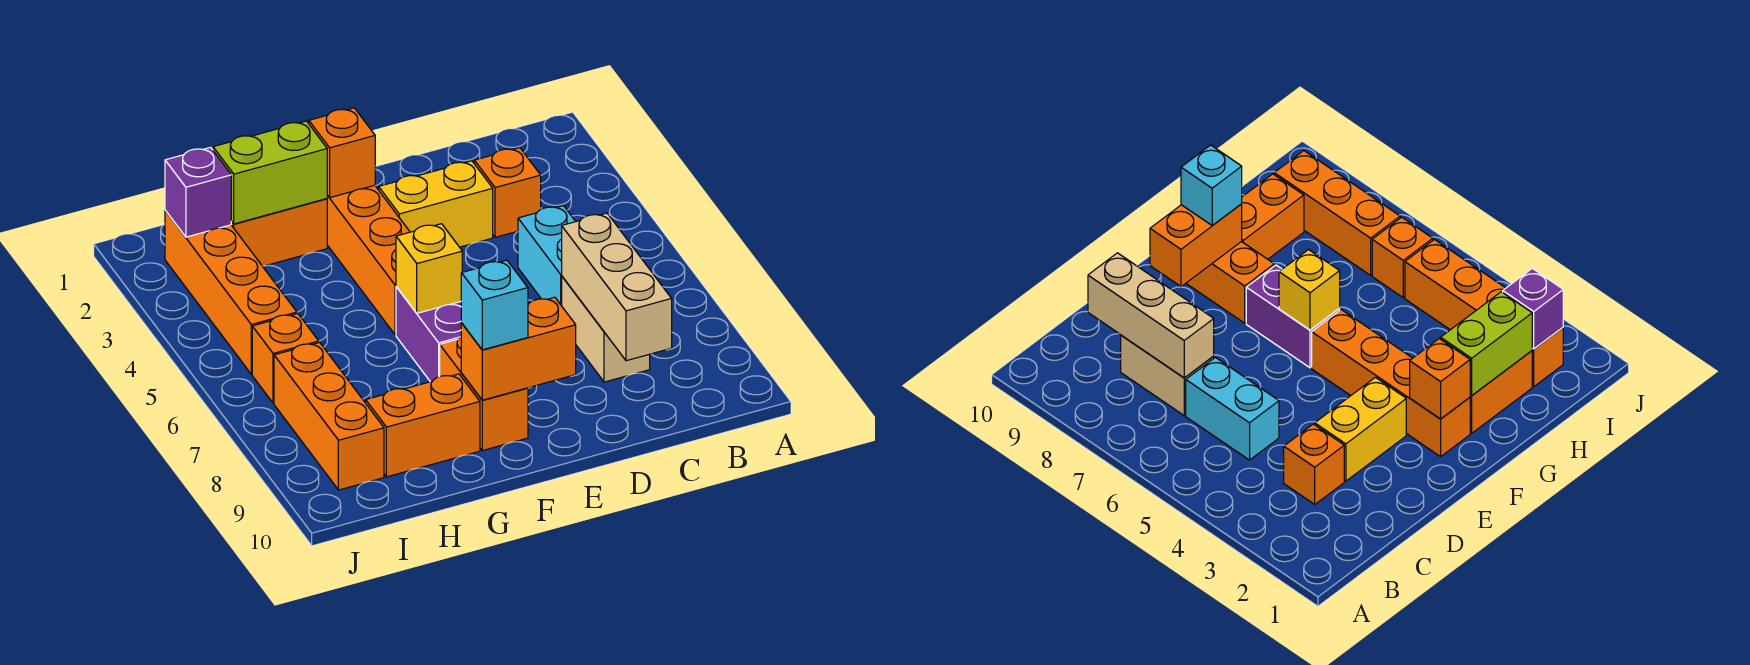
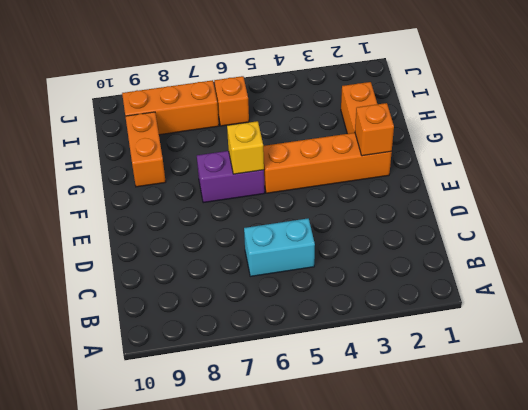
none -> orange 1x1 brick [474,148,541,237]
none -> tan 1x2 brick [562,277,650,382]
none -> yellow 1x2 brick [379,161,493,247]

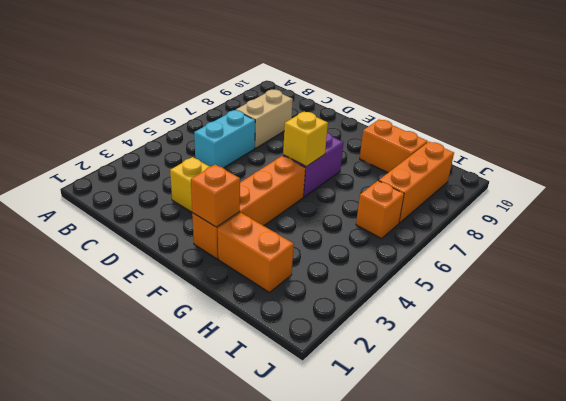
none -> orange 1x1 brick [474,148,541,237]
none -> orange 1x2 brick [440,337,528,451]
none -> orange 1x4 brick [165,211,297,374]

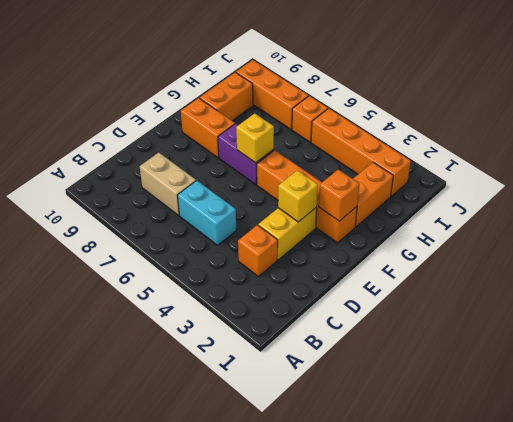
yellow 1x1 brick [278,170,318,222] -> none
none -> tan 1x3 brick [562,213,672,361]
none -> orange 1x2 brick [461,297,576,400]
none -> lime 1x2 brick [213,121,327,224]

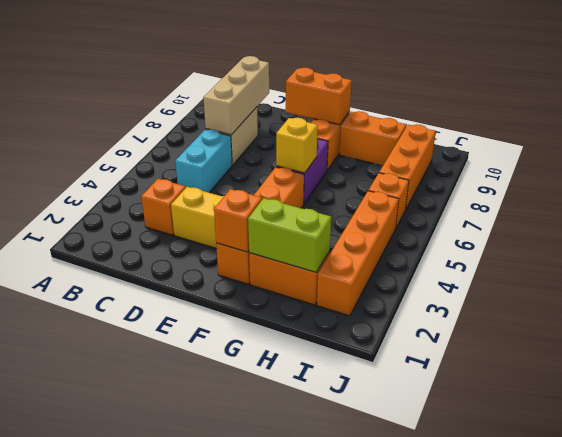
none -> purple 1x1 brick [165,147,231,237]
none -> cyan 1x1 brick [461,260,528,350]

